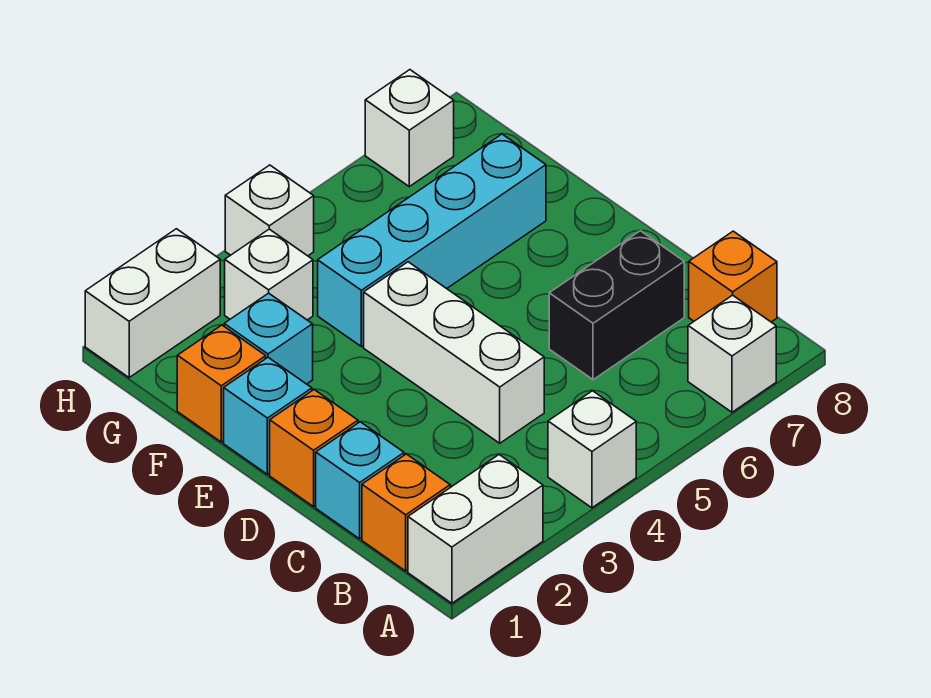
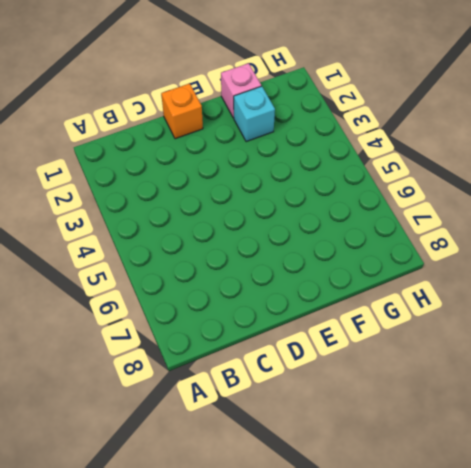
pink 1x1 brick [221,63,261,118] -> orange 1x1 brick [177,325,266,442]
none -> white 1x2 brick [408,455,543,603]
none -> white 1x1 brick [548,391,636,508]
none -> white 1x1 brick [688,295,776,412]

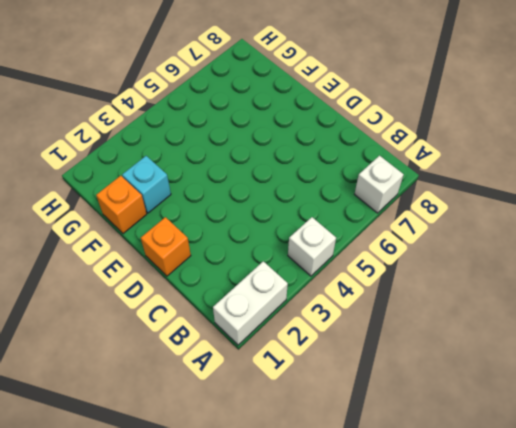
none -> orange 1x1 brick [362,454,450,571]
none -> orange 1x1 brick [689,231,777,322]
none -> cyan 1x1 brick [316,422,404,539]

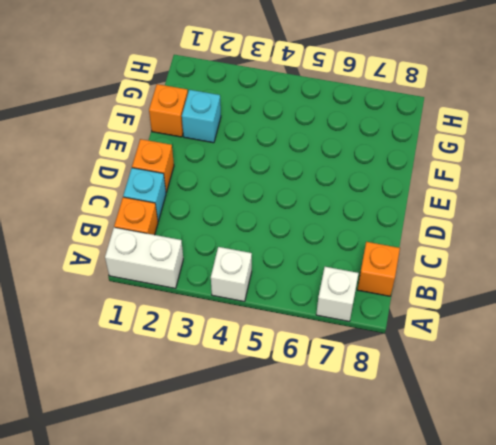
none -> white 1x3 brick [364,262,544,443]
none -> black 1x2 brick [549,231,684,380]
none -> cyan 1x1 brick [224,358,312,474]

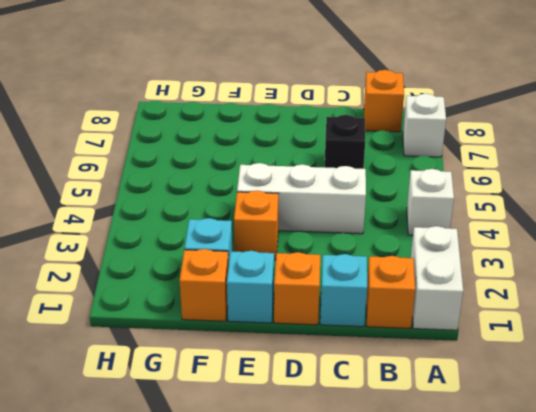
black 1x1 brick [325,115,365,169] -> black 1x2 brick [549,231,684,380]
orange 1x1 brick [234,191,278,260] -> none
none -> cyan 1x4 brick [318,134,546,347]
none -> white 1x1 brick [225,229,313,320]
none -> white 1x2 brick [85,229,220,378]

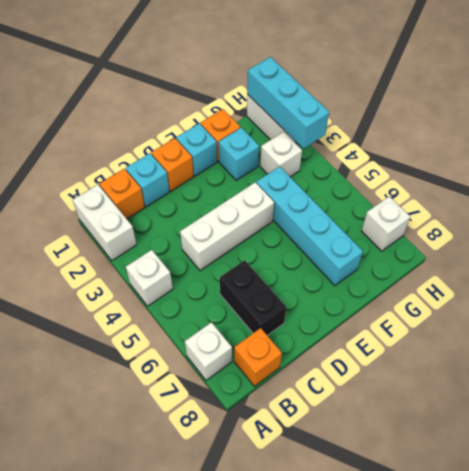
cyan 1x3 brick [247,57,329,149] -> none
none -> white 1x1 brick [225,165,314,256]

